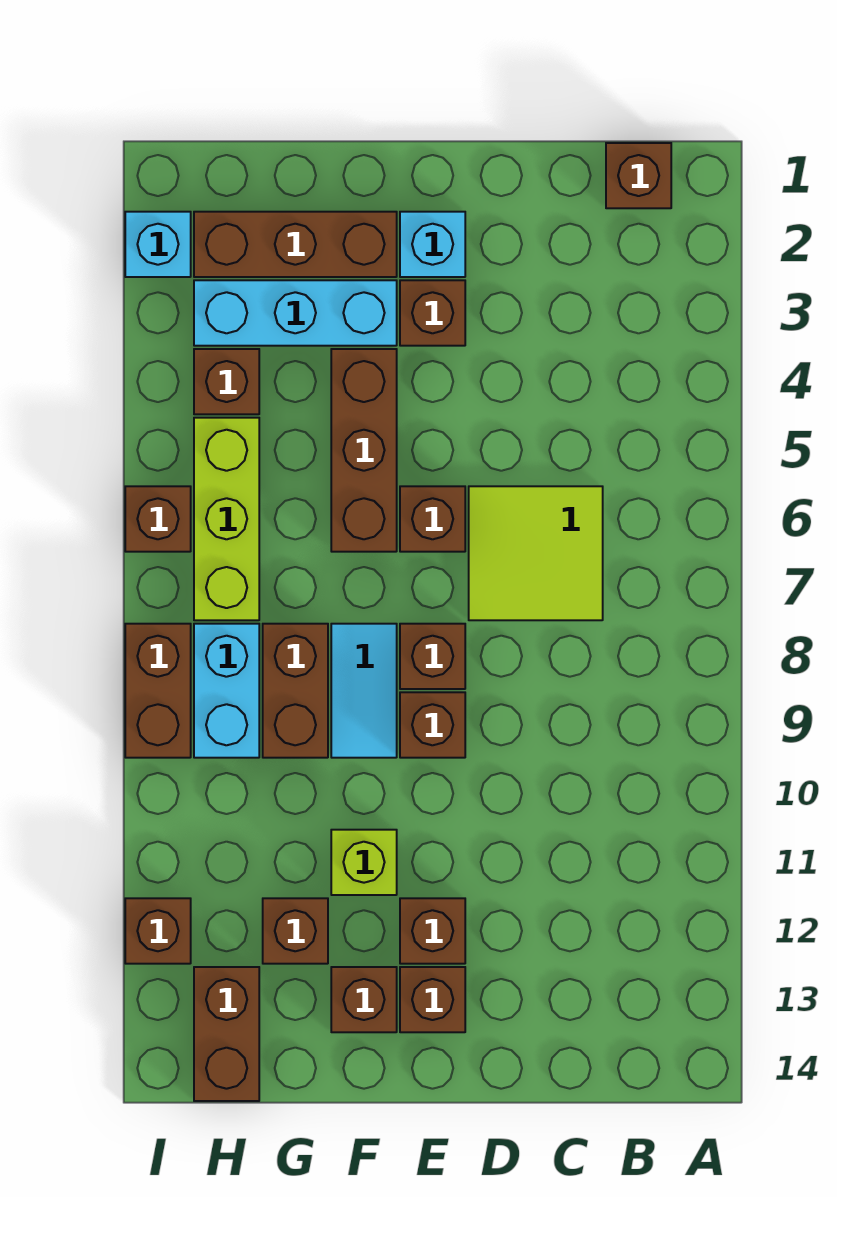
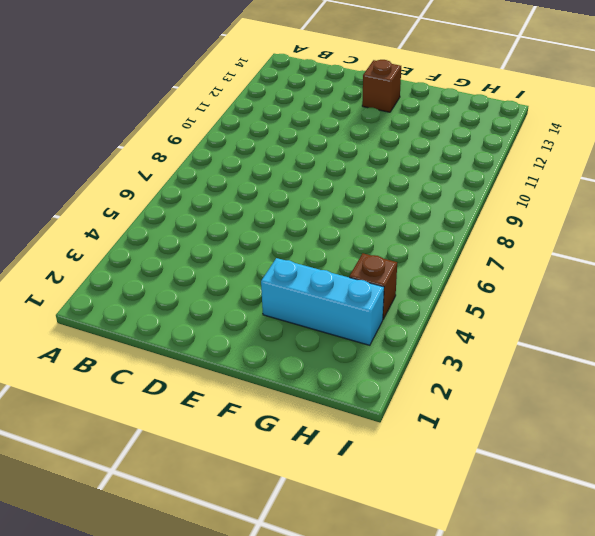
none -> brown 1x1 brick [606,143,671,208]
none -> lime 2x2 tile [469,486,603,620]
none -> cyan 1x1 brick [400,212,465,277]

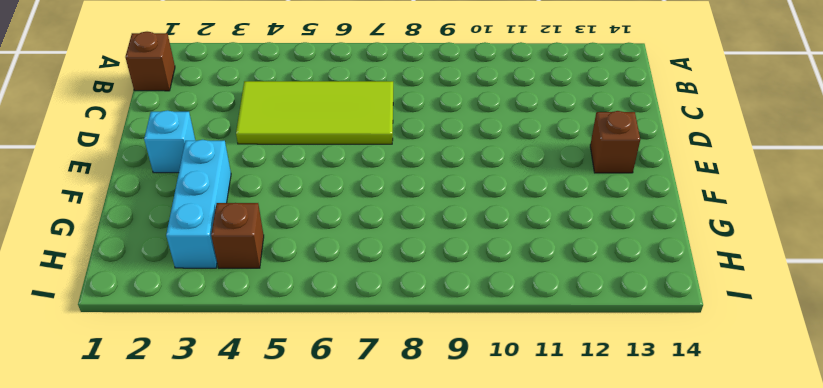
lime 2x4 tile [236,81,393,144] -> lime 2x2 tile [469,486,603,620]
none -> brown 1x1 brick [400,280,465,346]
none -> brown 1x1 brick [400,486,465,552]
none -> brown 1x1 brick [400,624,465,689]

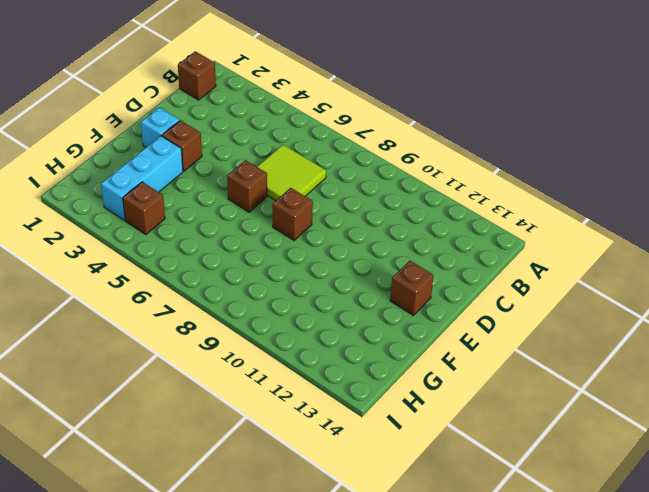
none -> brown 1x1 brick [400,692,465,758]
none -> brown 1x1 brick [400,898,465,964]
none -> brown 1x3 brick [194,212,397,277]

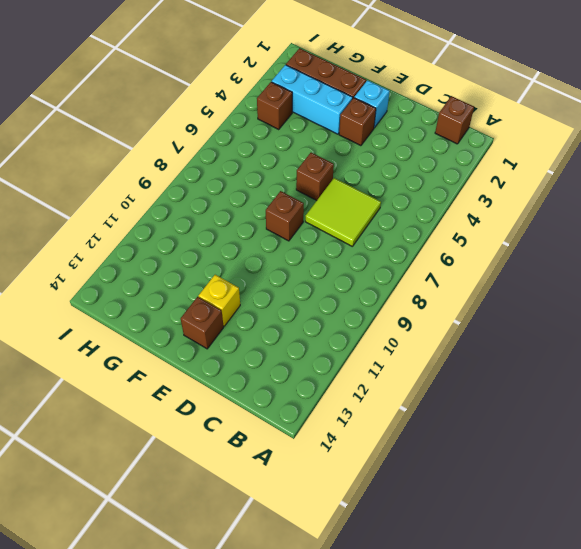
yellow 1x1 brick [199,275,240,326] -> brown 1x1 brick [400,898,465,964]
none -> brown 1x1 brick [400,692,465,758]
none -> brown 1x3 brick [331,349,397,552]
none -> cyan 1x2 tile [331,624,397,758]

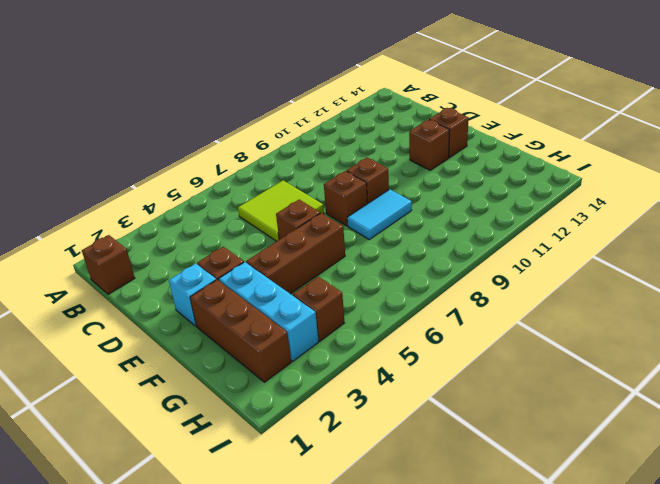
none -> lime 1x1 brick [331,830,397,895]
none -> brown 1x1 brick [331,967,397,1032]
none -> brown 1x2 brick [263,624,328,758]

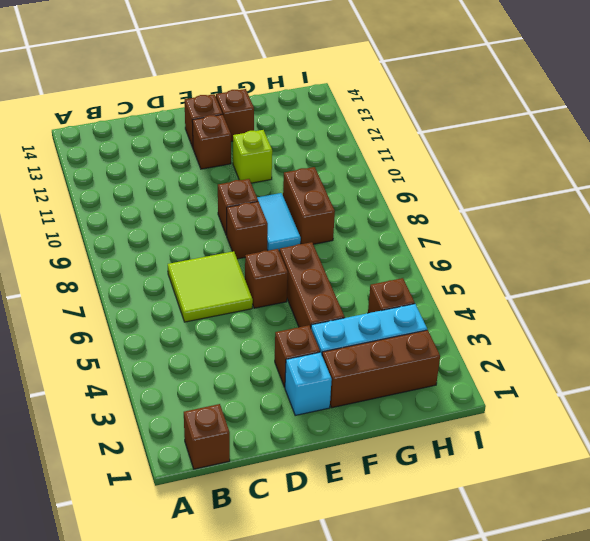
none -> brown 1x1 brick [263,898,328,964]
none -> lime 1x3 brick [194,418,259,620]
none -> cyan 1x2 brick [194,624,259,758]

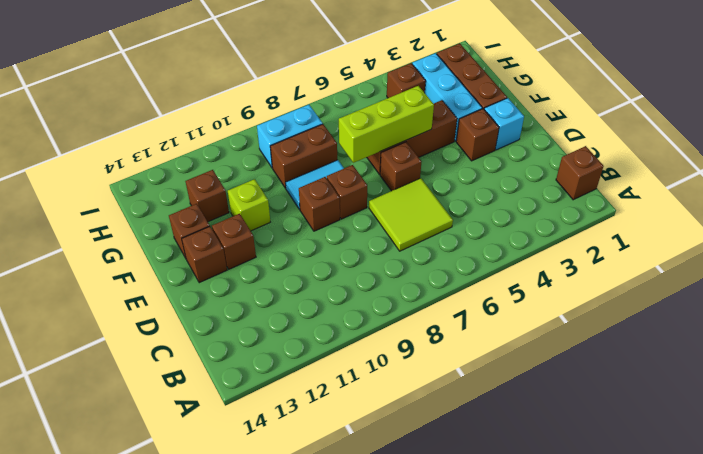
lime 1x3 brick [339,86,434,163] -> lime 1x3 brick moved to [194,418,259,620]
none -> brown 1x2 brick [194,967,259,1101]
none -> cyan 1x1 brick [125,212,191,277]
none -> brown 1x1 brick [125,486,191,552]

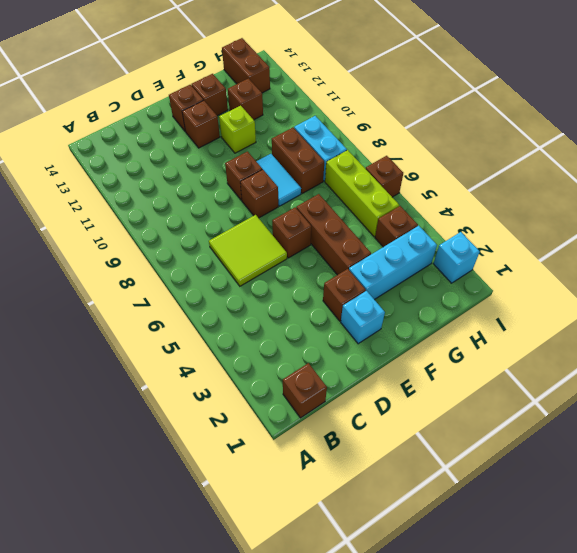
none -> brown 1x3 brick [194,212,397,277]
none -> brown 1x2 brick [125,624,191,758]
none -> brown 1x1 brick [125,898,191,964]

